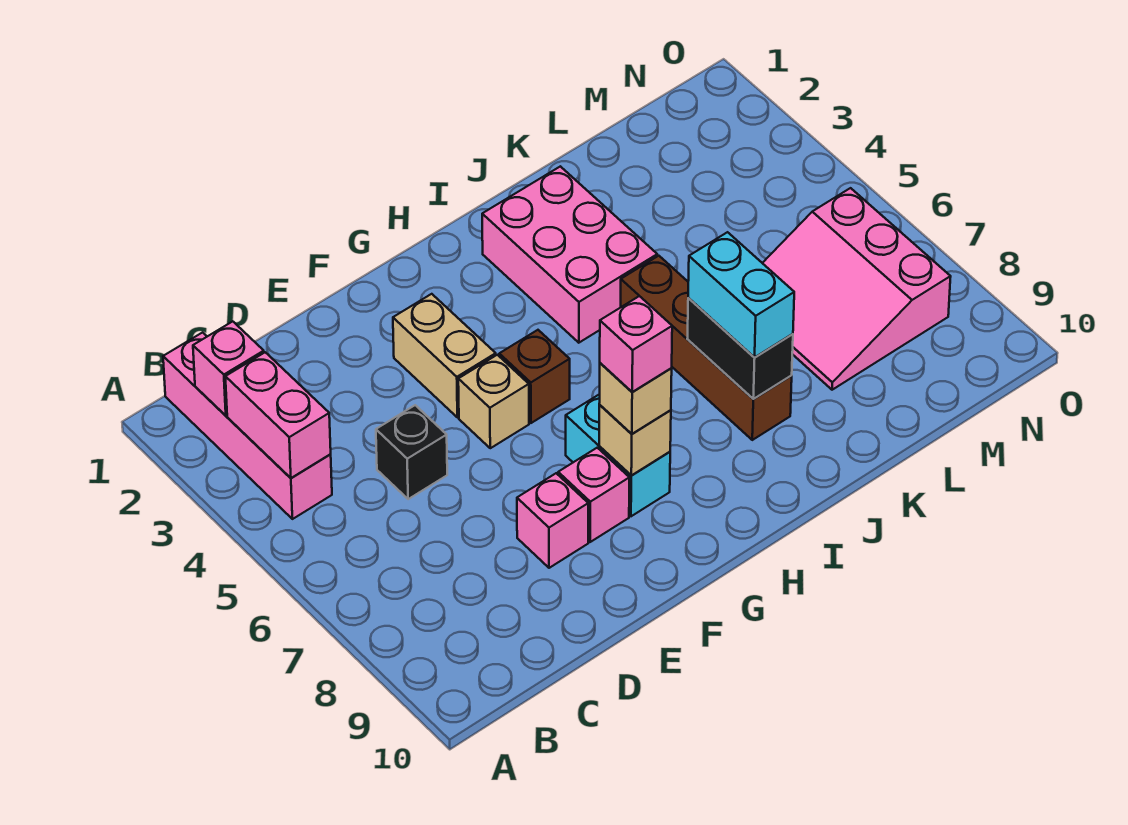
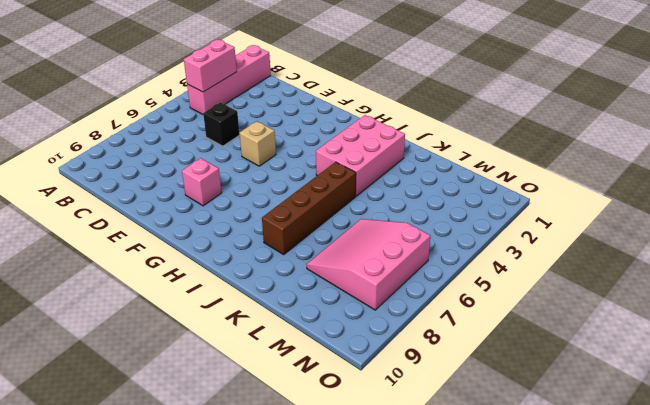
none -> pink 1x1 brick [517,473,588,568]
none -> tan 1x2 brick [393,294,496,417]
none -> brown 1x1 brick [499,330,570,423]

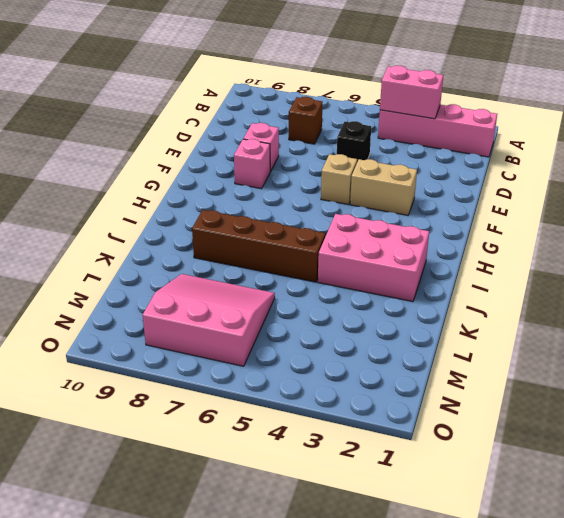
brown 1x1 brick [289,97,323,144] -> brown 1x1 brick moved to [499,330,570,423]
none -> cyan 1x2 brick [566,394,670,516]
none -> pink 1x1 brick [193,321,264,416]
none -> tan 1x1 brick [599,405,671,475]

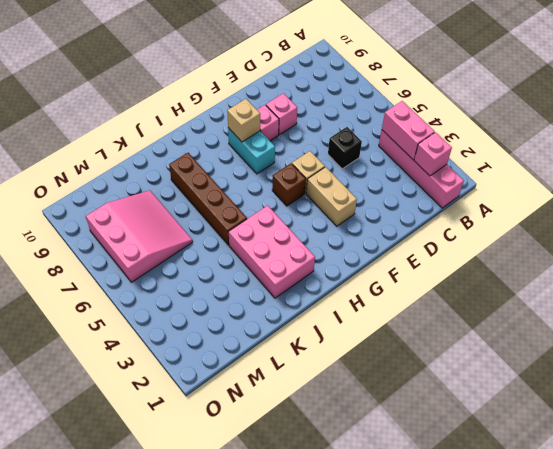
none -> black 1x2 brick [687,298,793,399]
none -> tan 1x1 brick [599,363,672,434]
none -> cyan 1x2 brick [688,232,794,357]

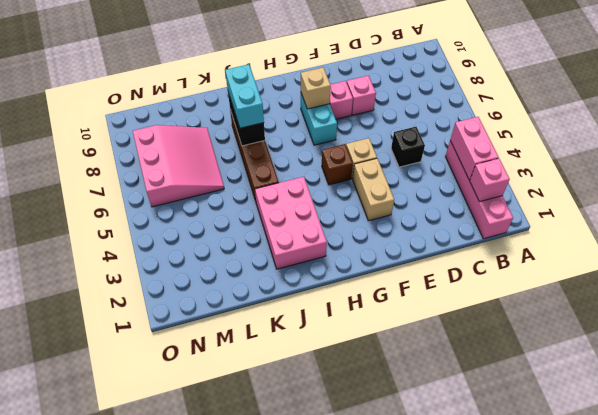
none -> tan 1x1 brick [599,363,672,434]
none -> pink 1x1 brick [600,296,672,392]

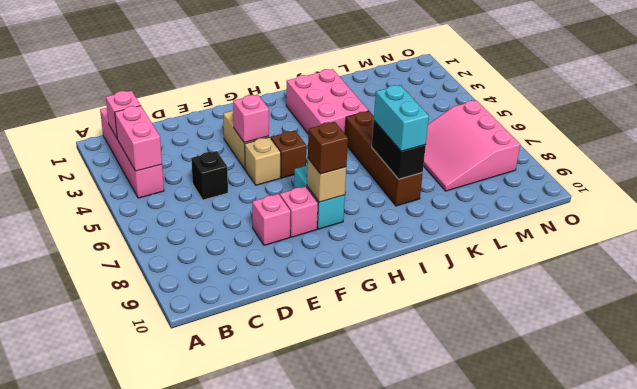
pink 1x1 brick [233,95,269,143] -> pink 1x1 brick moved to [600,296,672,392]
brown 1x1 brick [308,122,348,174] -> tan 1x1 brick [599,363,672,434]

